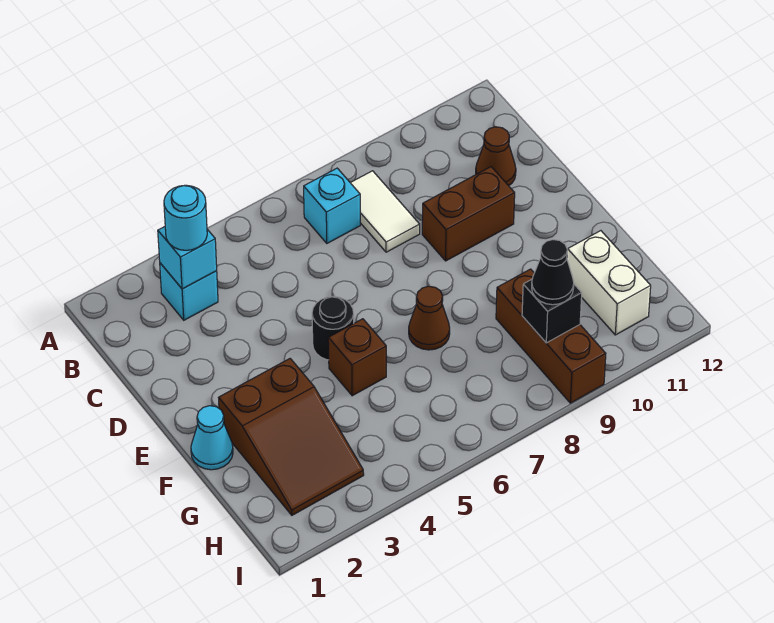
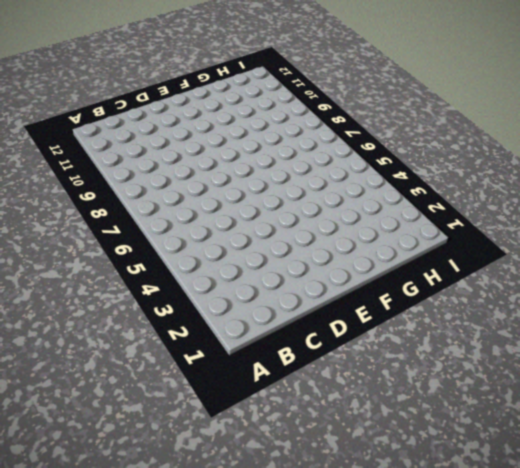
none -> cyan 1x1 brick [160,263,218,320]
none -> cyan 1x1 brick [304,168,360,243]
none -> white 1x2 tile [350,171,420,252]

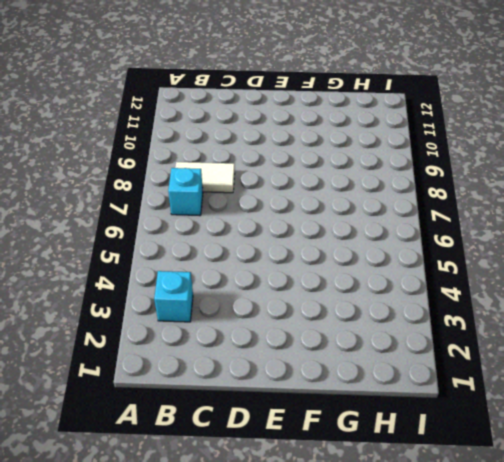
none -> brown 1x1 cone [476,127,516,186]
none -> brown 1x2 brick [422,167,515,261]
none -> black 1x1 round brick [312,296,354,360]

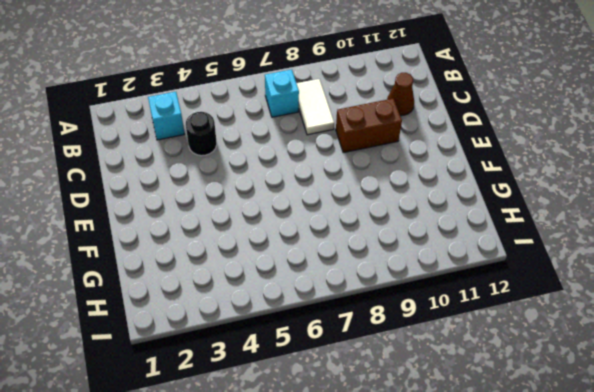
black 1x1 round brick [186,112,217,156] -> black 1x1 round brick moved to [312,296,354,360]
none -> cyan 1x1 cone [191,406,233,470]
none -> brown 2x3 slope [219,359,364,515]
none -> brown 1x1 brick [328,319,386,396]

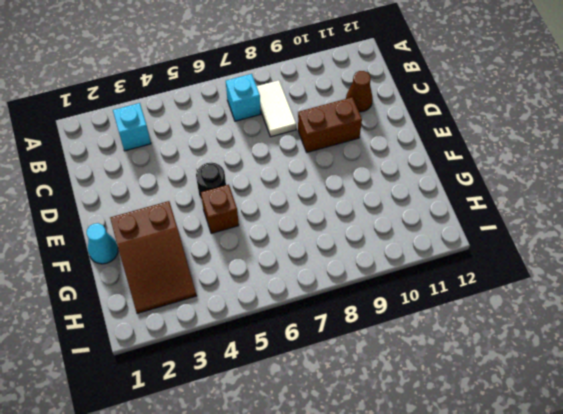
none -> brown 1x1 cone [409,286,450,350]
none -> brown 1x3 brick [496,269,606,403]
none -> white 1x2 brick [567,231,651,335]

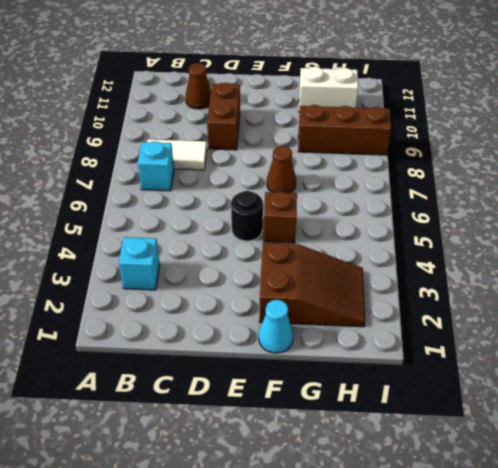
none -> cyan 1x1 brick [158,227,217,289]
none -> black 1x1 brick [522,279,582,343]
none -> cyan 1x1 round brick [164,185,207,250]

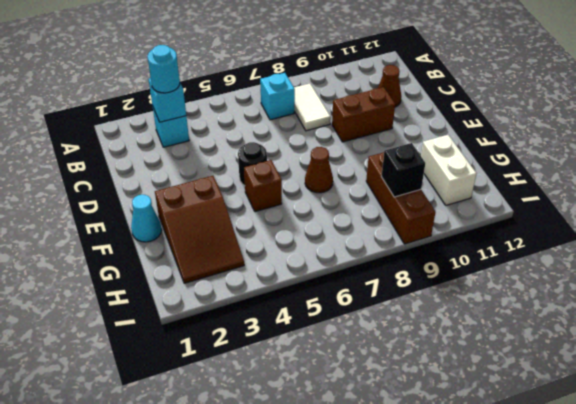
none -> black 1x1 cone [532,240,574,305]

